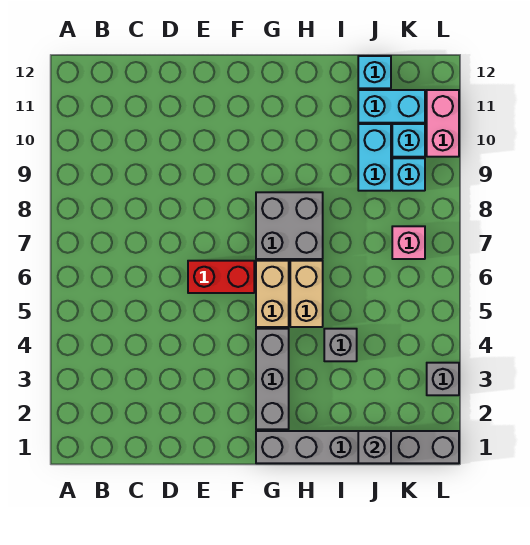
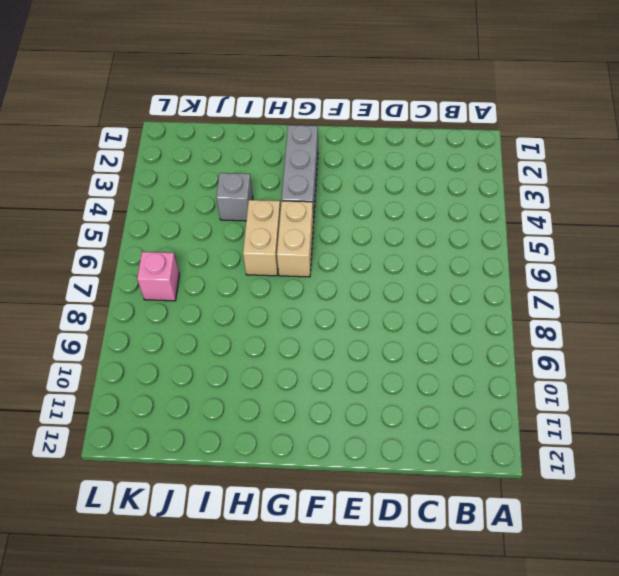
none -> red 1x2 brick [188,261,254,293]
none -> grey 1x6 brick [256,431,459,463]
none -> grey 2x2 brick [256,192,323,259]

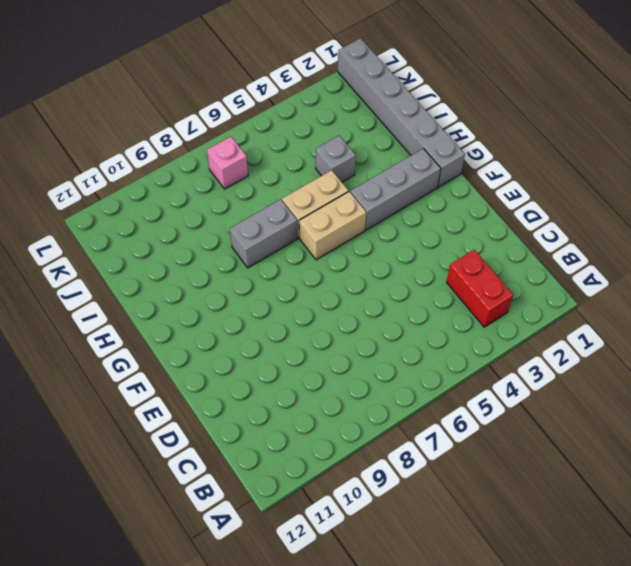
red 1x2 brick [447,250,513,327] -> red 1x2 brick moved to [188,261,254,293]
grey 1x2 brick [230,199,298,268] -> grey 2x2 brick [256,192,323,259]
none -> cyan 1x2 brick [358,124,391,191]
none -> cyan 1x2 brick [358,90,425,123]
none -> cyan 1x1 brick [358,56,391,88]

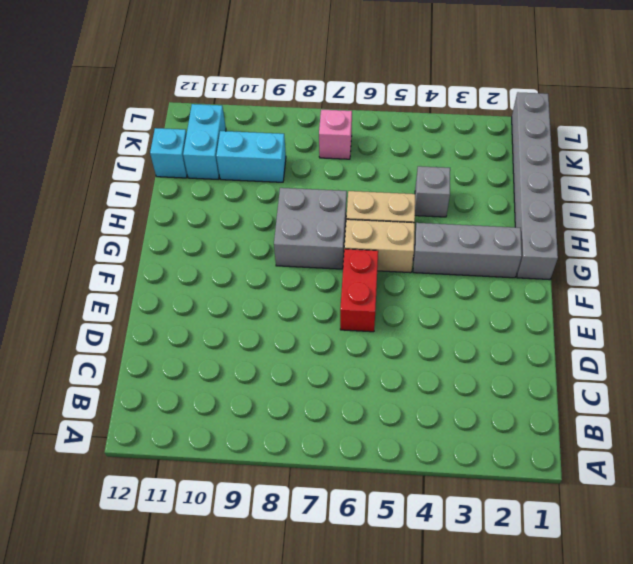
none -> cyan 1x1 brick [392,158,425,191]
none -> cyan 1x1 brick [392,124,425,157]
none -> grey 1x1 brick [427,363,459,395]

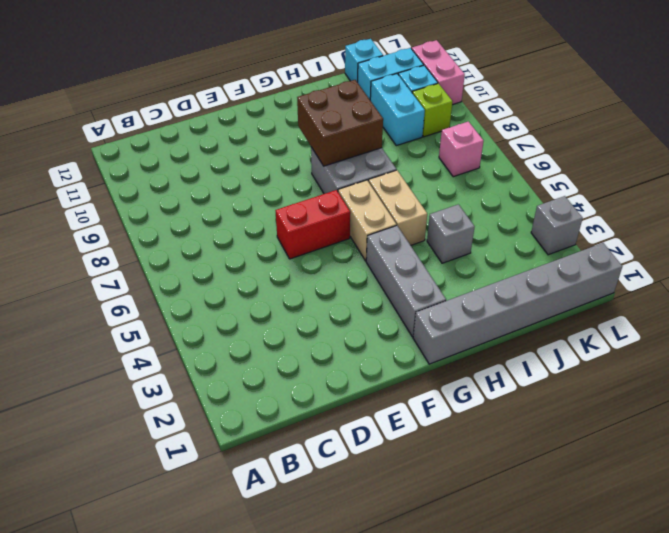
brown 2x2 brick [297,80,383,166] -> none
lime 1x1 brick [412,83,453,137] -> cyan 1x1 brick [392,158,425,191]
none -> grey 1x1 brick [358,431,391,463]

